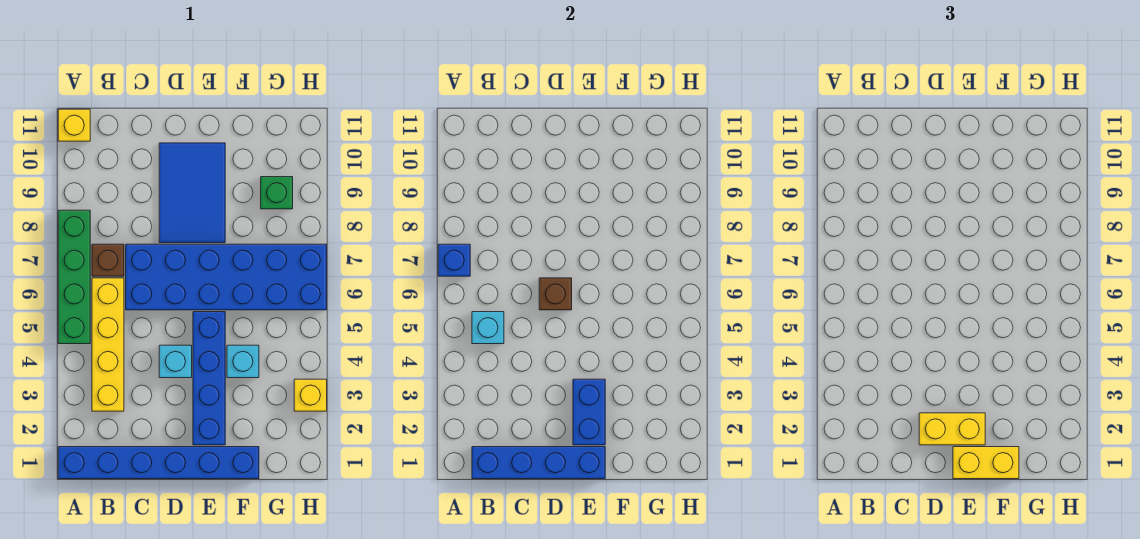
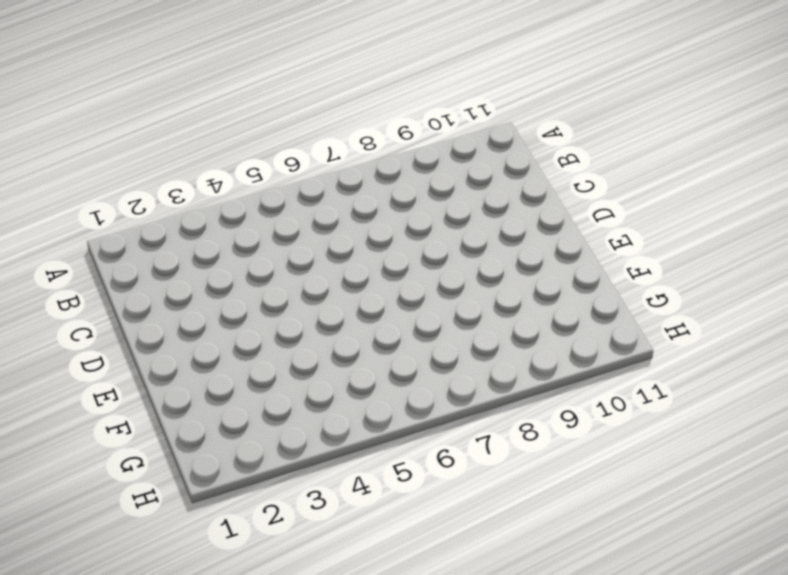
none -> blue 1x6 brick [58,447,259,479]
none -> green 1x4 brick [58,210,90,344]
none -> yellow 1x1 brick [58,109,90,141]

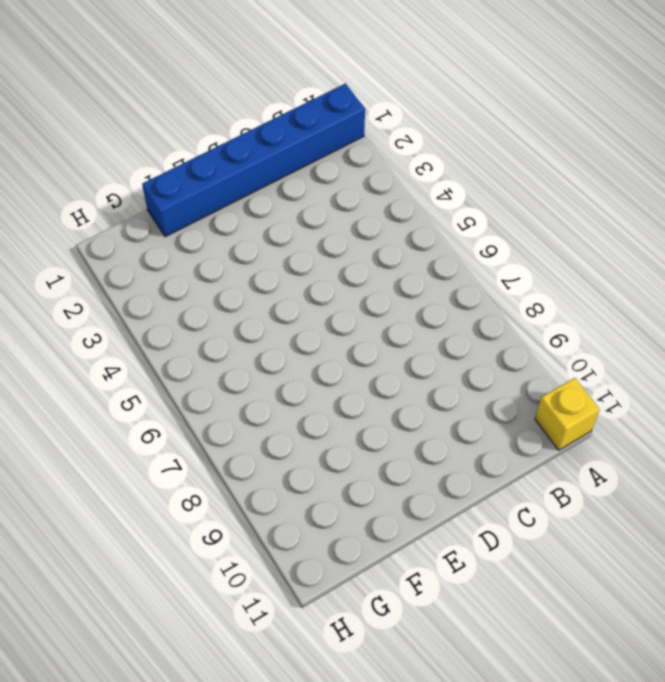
none -> green 1x4 brick [58,210,90,344]
none -> yellow 1x4 brick [92,278,124,411]
none -> brown 1x1 brick [92,244,124,276]

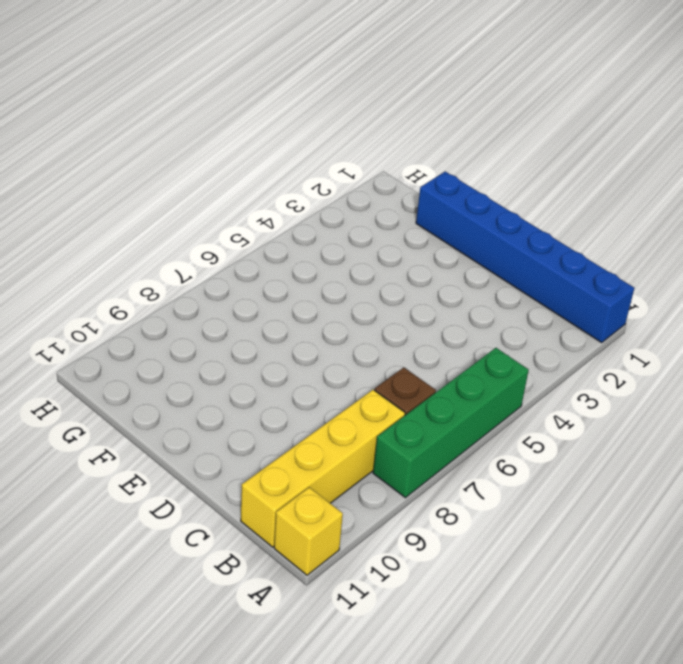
yellow 1x4 brick [241,390,405,547] -> yellow 1x4 brick moved to [92,278,124,411]
none -> blue 2x6 brick [126,244,327,310]
none -> cyan 1x1 brick [159,345,192,378]
none -> blue 2x3 tile [159,143,225,243]

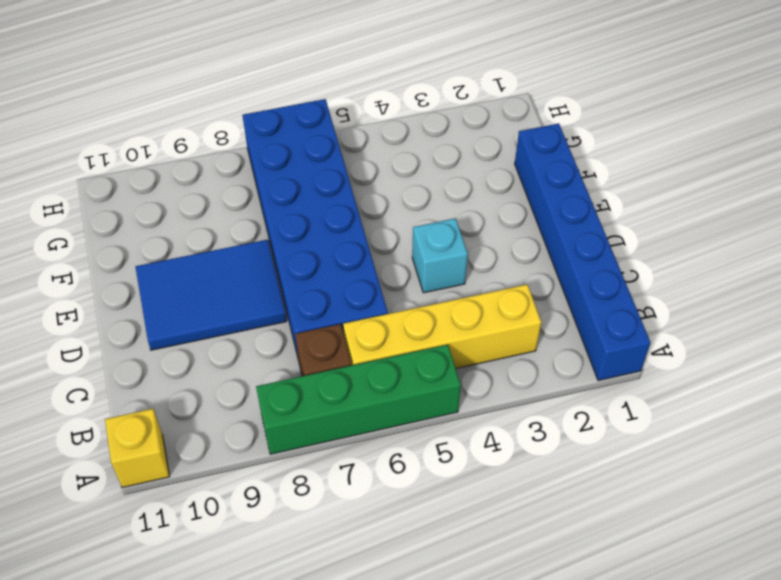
none -> blue 1x4 brick [193,312,225,445]
none -> cyan 1x1 brick [227,345,259,378]
none -> green 1x1 brick [261,177,293,209]

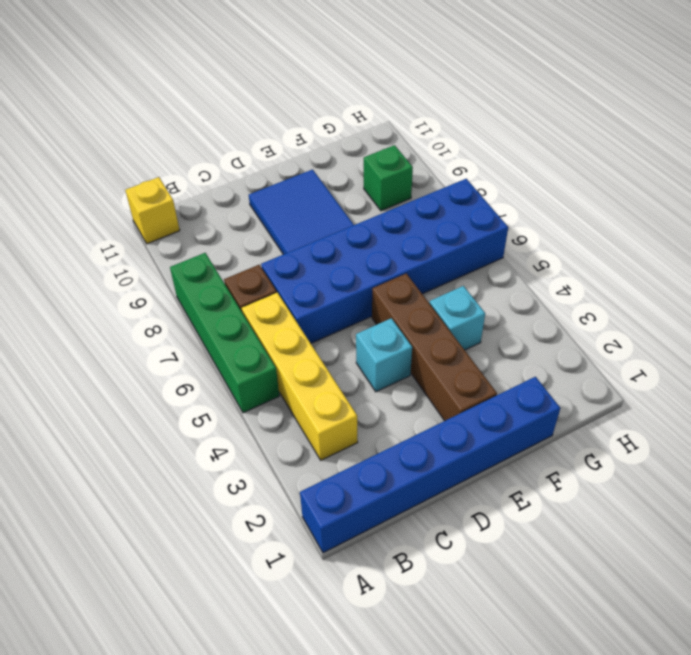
brown 1x4 brick [372,273,497,421] -> blue 1x4 brick [193,312,225,445]
none -> yellow 1x1 brick [294,379,327,411]
none -> blue 1x1 brick [438,244,470,276]
none -> blue 1x4 brick [472,447,605,479]

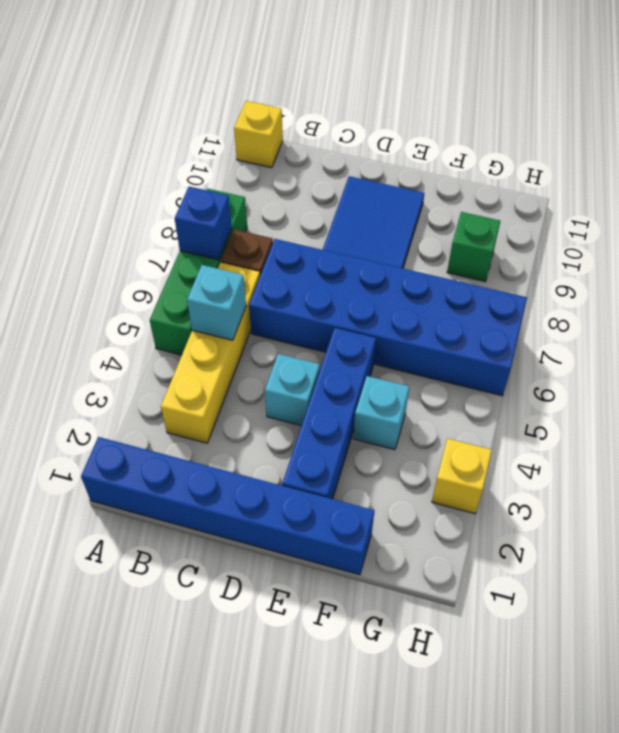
none -> blue 1x4 brick [472,447,605,479]
none -> brown 1x1 brick [539,278,572,310]
none -> blue 1x2 brick [573,379,605,445]

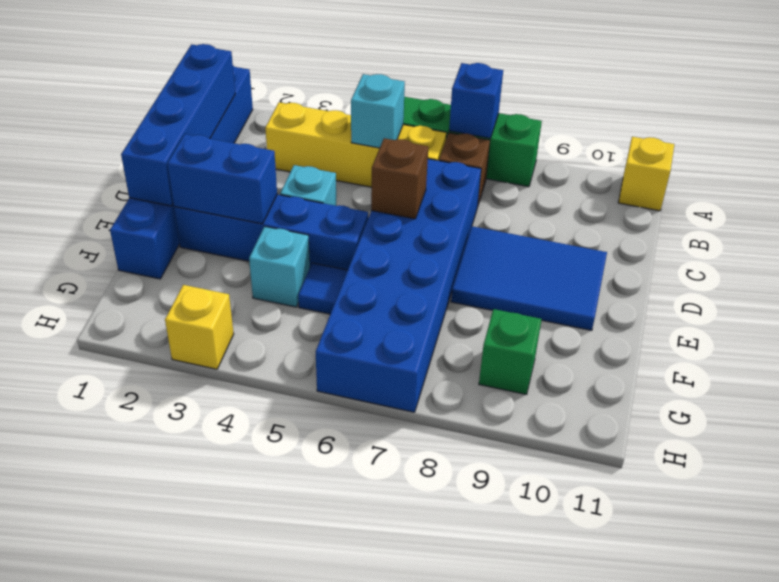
blue 1x1 tile [298,263,348,314] -> none
none -> yellow 1x2 brick [919,413,985,445]
none -> yellow 1x2 brick [953,447,1019,479]

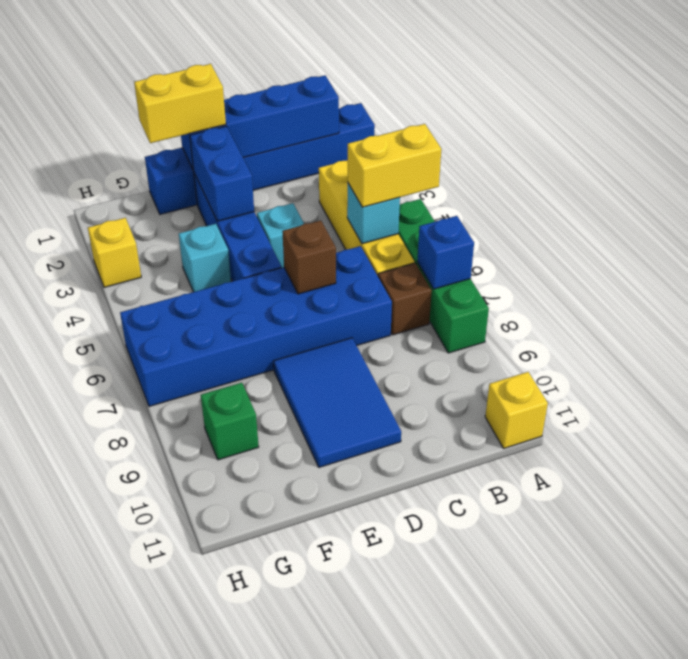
yellow 1x2 brick [348,124,441,207] -> yellow 1x2 brick moved to [919,413,985,445]

